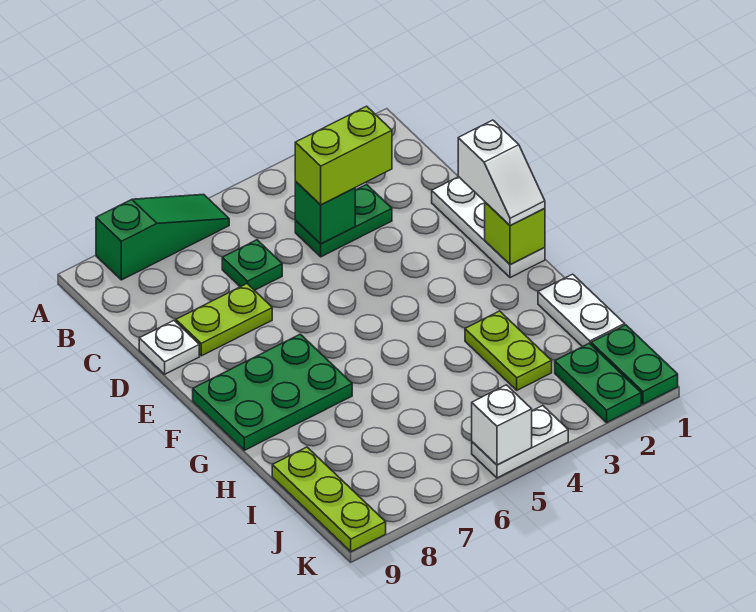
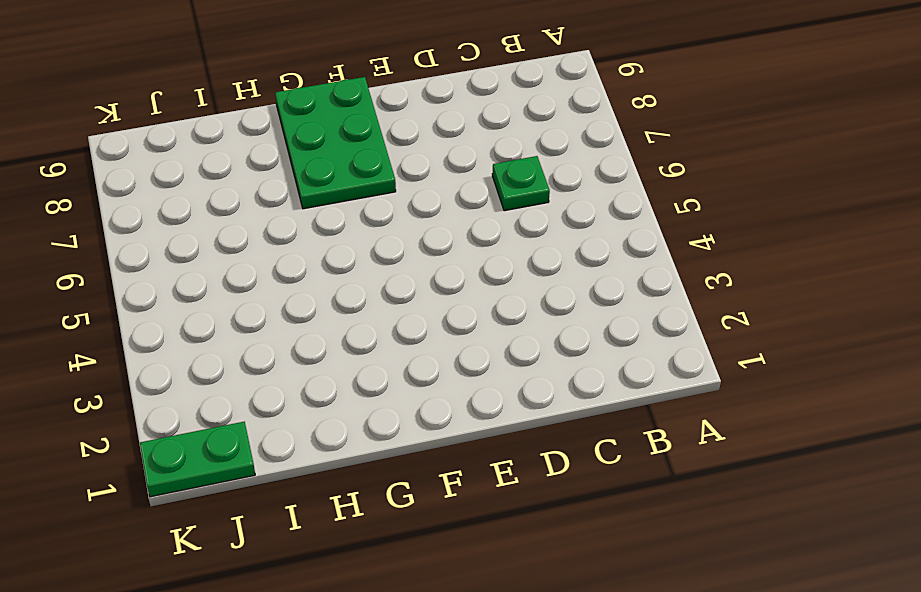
none -> green 1x3 slope [96,194,229,280]
none -> green 1x2 plate [295,184,392,257]
none -> white 1x3 plate [432,177,545,278]

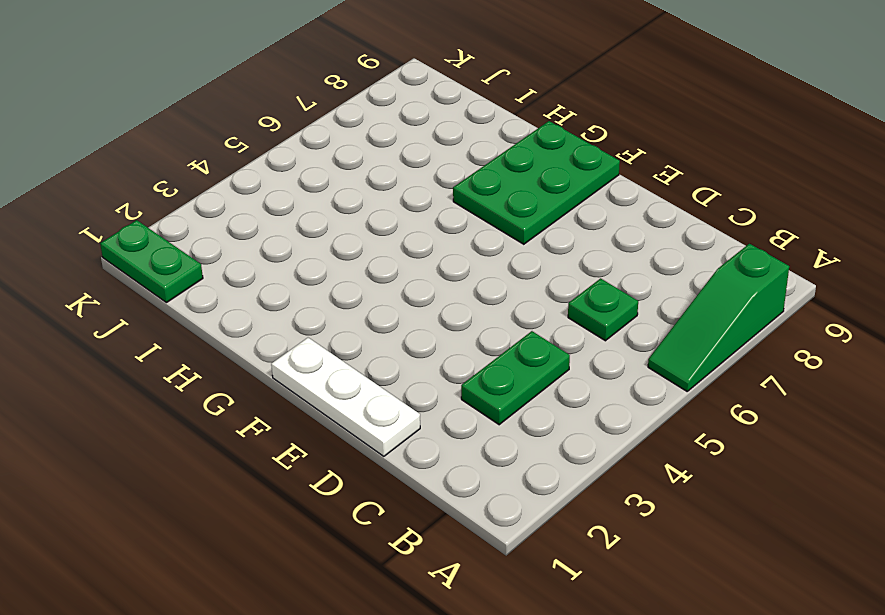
none -> lime 1x2 plate [176,284,272,356]
none -> white 1x1 plate [139,321,199,374]
none -> white 1x2 plate [538,274,625,347]

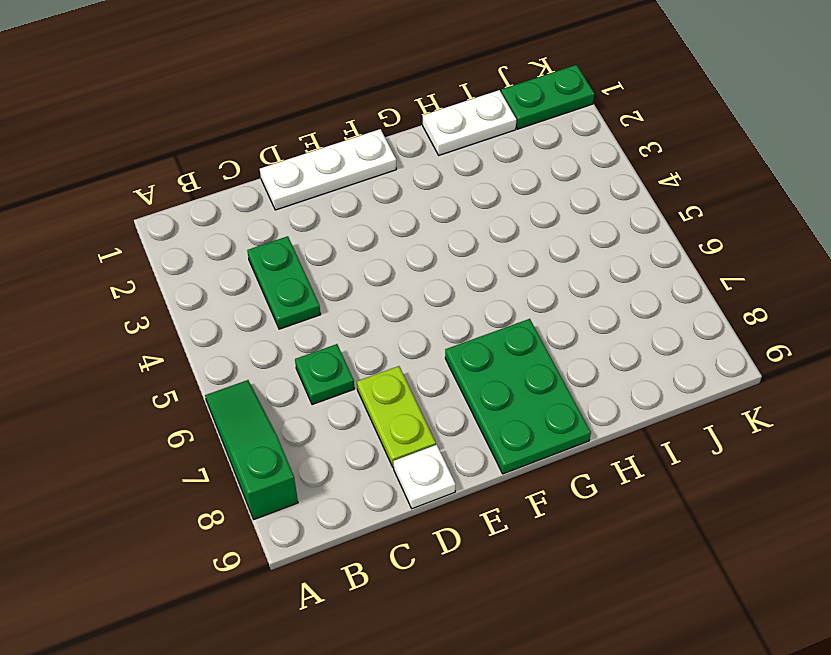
none -> lime 1x2 plate [465,311,552,390]
none -> lime 1x3 plate [272,447,386,552]
none -> green 1x2 plate [555,343,641,423]

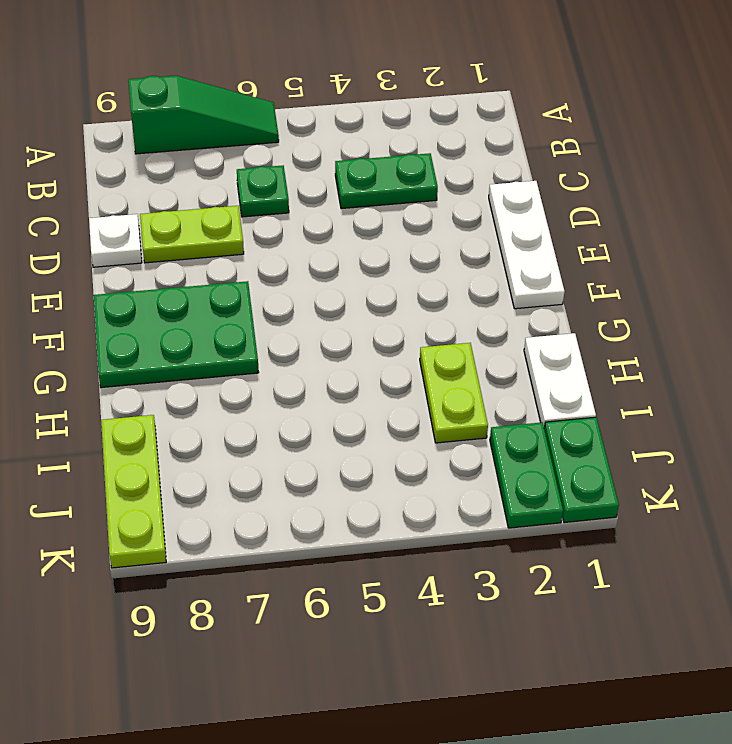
none -> white 1x2 plate [472,406,568,478]
none -> green 1x1 brick [295,182,355,244]
none -> lime 1x1 brick [485,202,545,265]

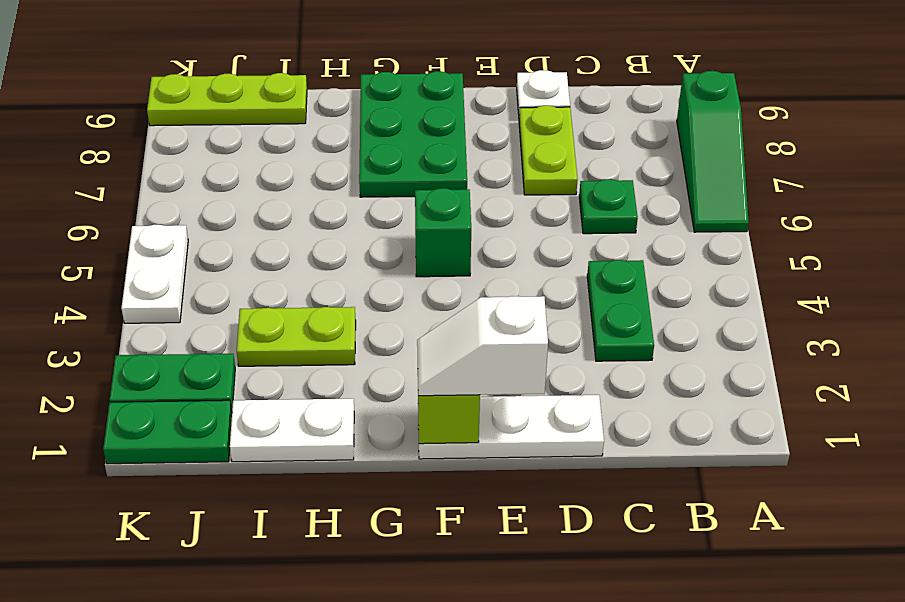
green 1x1 brick [415,188,471,277] -> green 1x1 brick moved to [295,182,355,244]
none -> white 1x1 brick [472,385,532,465]
none -> lime 1x2 brick [295,106,392,205]

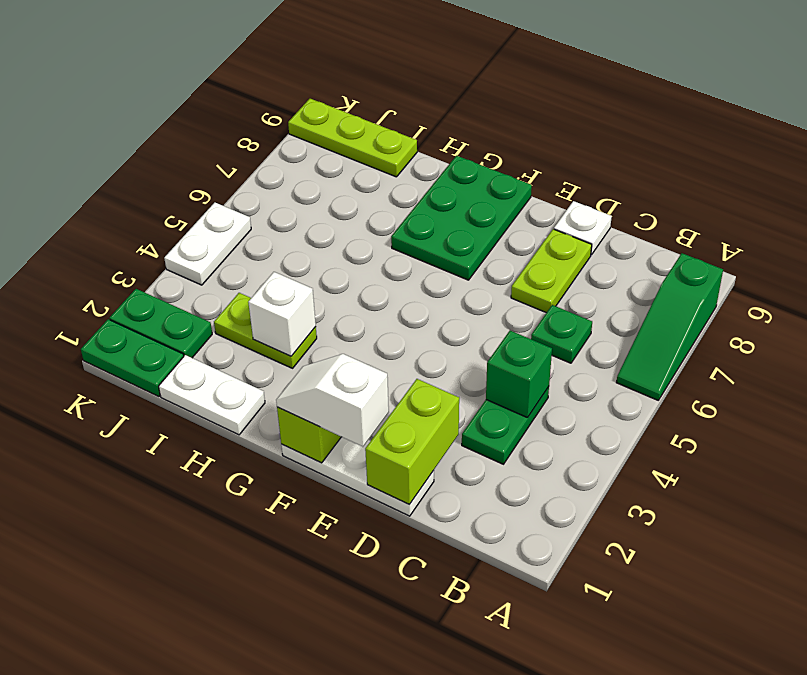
lime 1x2 brick [365,379,459,504] -> lime 1x2 brick moved to [295,106,392,205]
white 1x1 brick [248,272,316,356] -> white 1x1 brick moved to [472,385,532,465]

